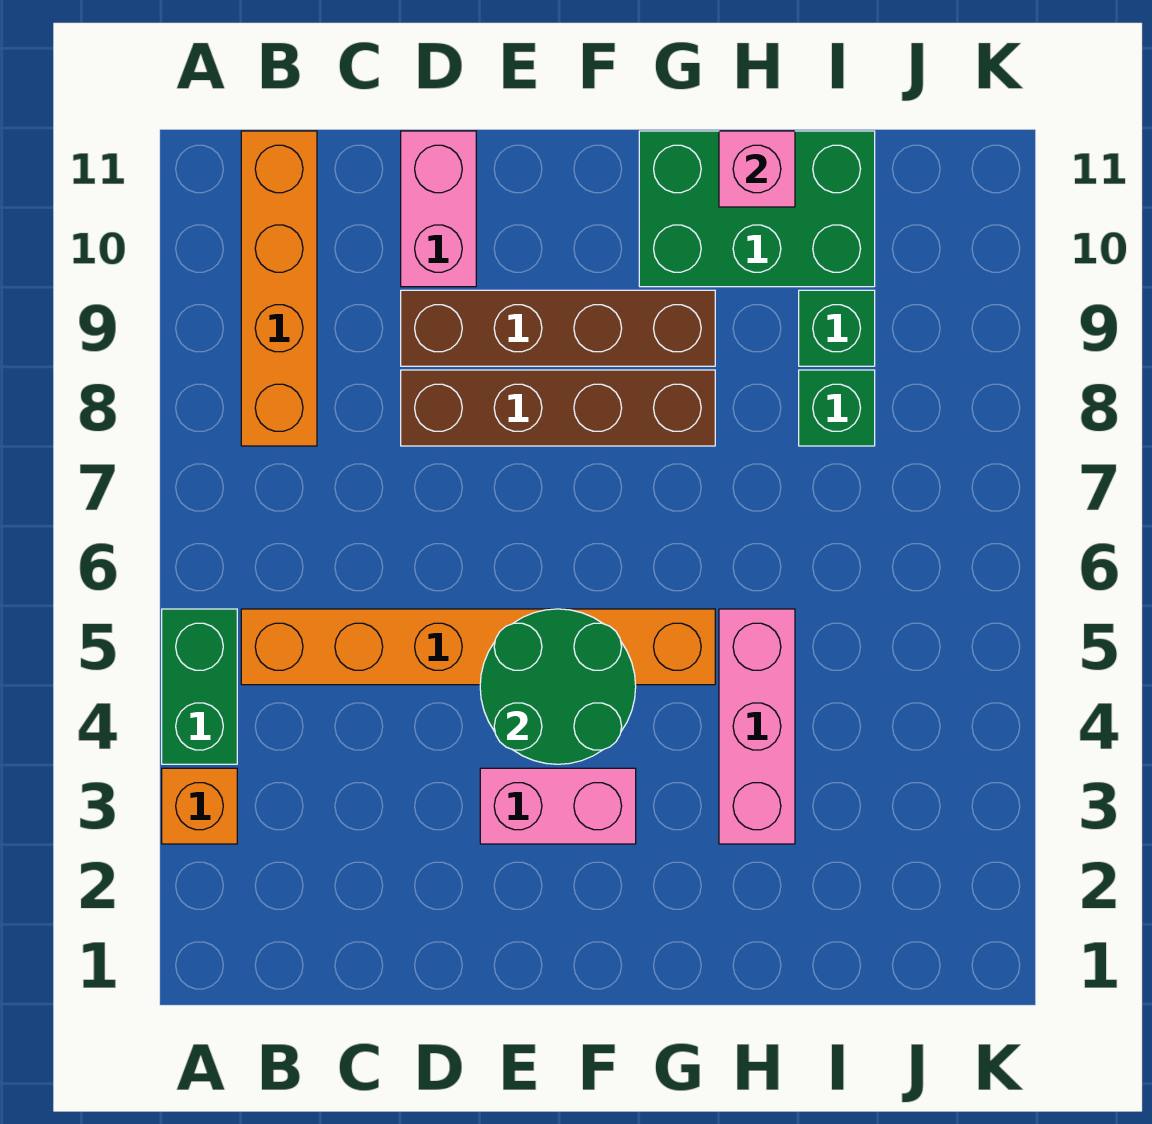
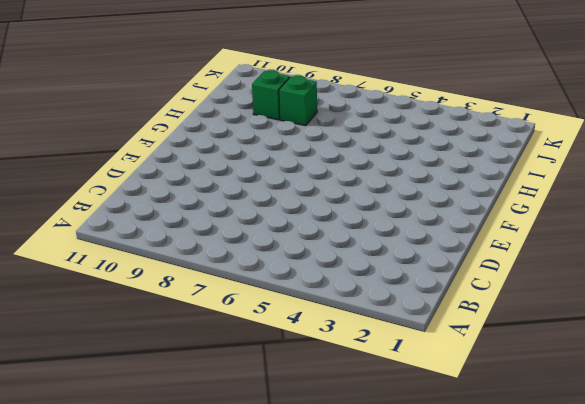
none -> orange 1x1 brick [162,768,237,844]
none -> green 1x2 brick [162,609,237,764]
none -> orange 1x6 brick [241,609,715,685]

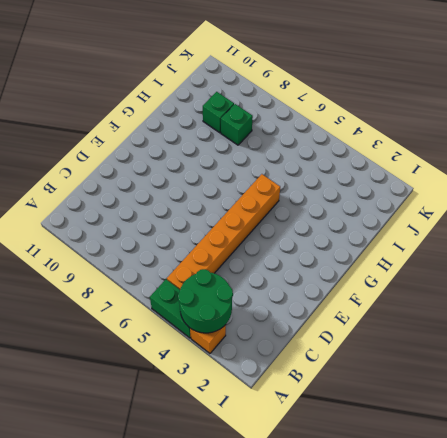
green 2x2 round brick [178,269,233,333] -> green 2x2 round brick moved to [480,609,636,764]
none -> orange 1x4 brick [241,131,317,446]
none -> brown 1x4 brick [401,370,715,446]
none -> brown 1x4 brick [401,290,715,366]

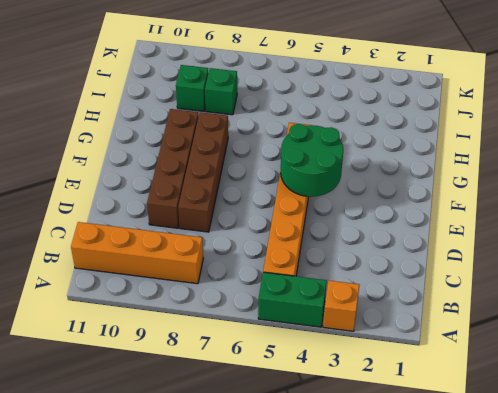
none -> pink 1x2 brick [401,131,476,287]
none -> pink 1x2 brick [480,768,636,844]
none -> green 2x3 brick [639,131,875,287]

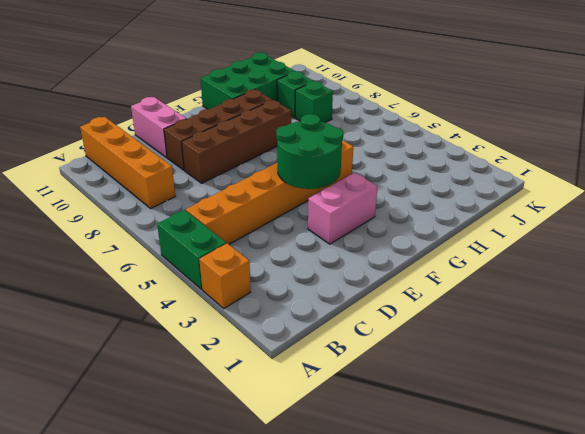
none -> pink 1x3 brick [719,609,795,844]
none -> pink 1x1 brick [719,131,795,207]

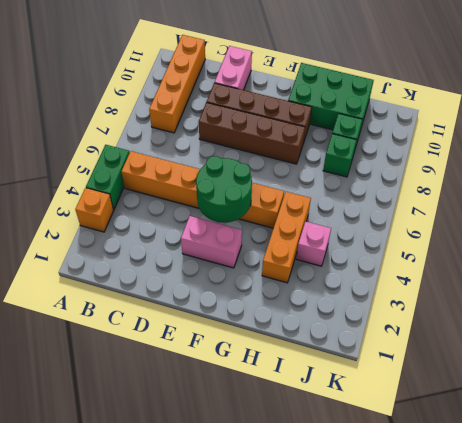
orange 1x3 brick [262,192,311,283] -> pink 1x3 brick [719,609,795,844]
pink 1x1 brick [296,221,331,266] -> pink 1x1 brick moved to [719,131,795,207]

